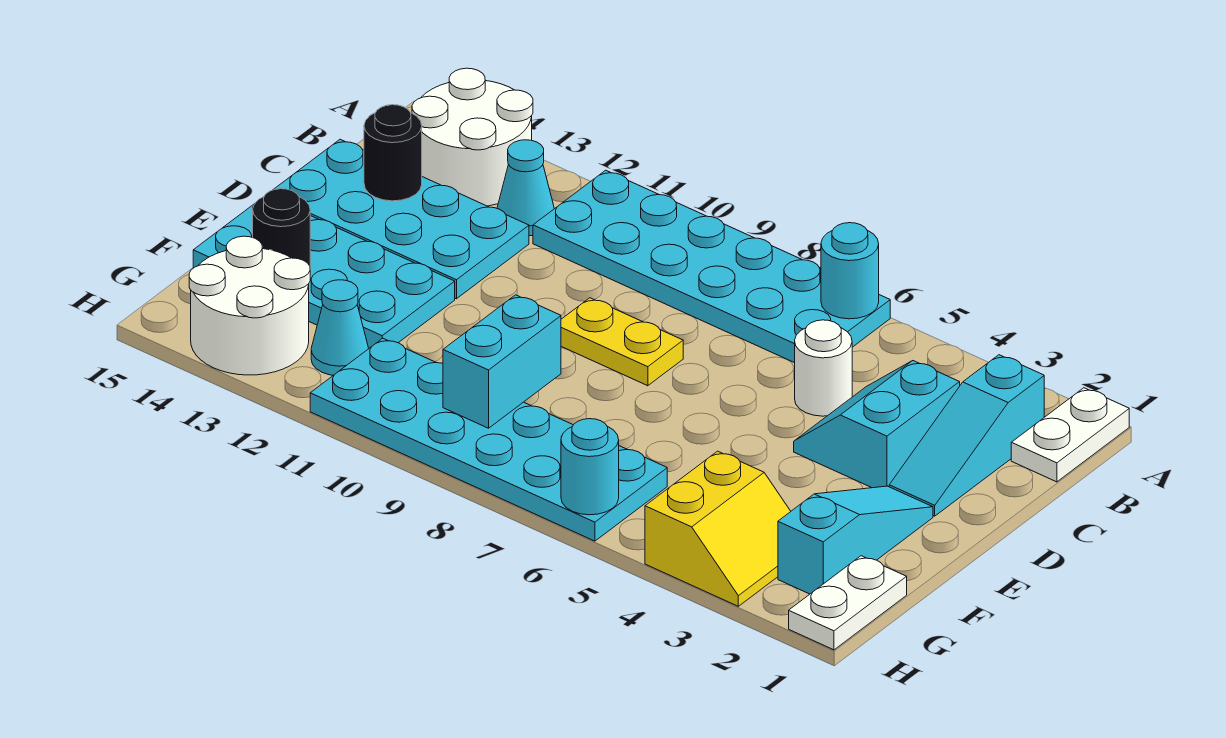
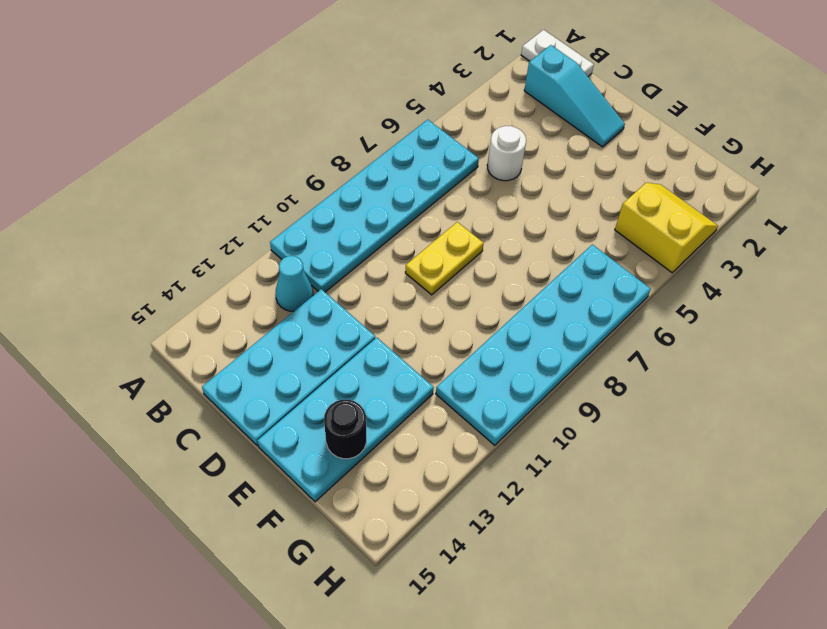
none -> white 2x2 round brick [412,68,533,206]
none -> cyan 2x2 slope [794,361,960,488]
none -> cyan 1x3 slope [778,486,933,594]

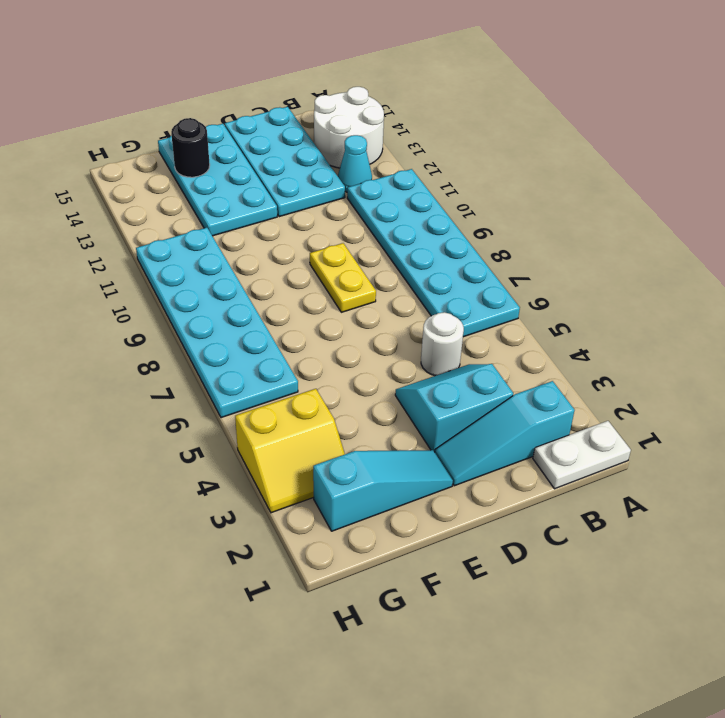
none -> white 1x2 plate [789,556,907,650]
none -> cyan 1x1 cone [311,280,369,375]
none -> white 2x2 round brick [189,236,310,375]

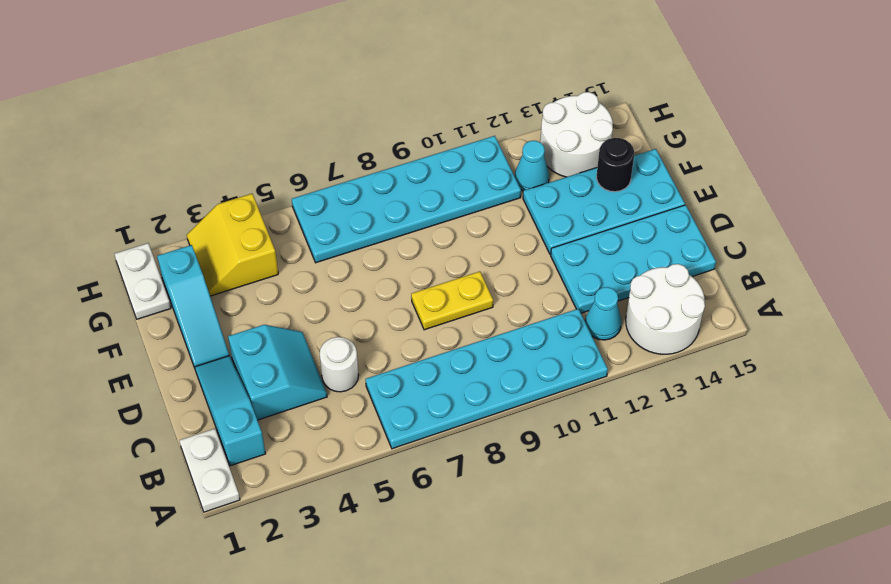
none -> cyan 1x1 round brick [821,223,879,319]
none -> black 1x1 round brick [364,105,422,201]
none -> cyan 1x2 brick [443,295,561,428]

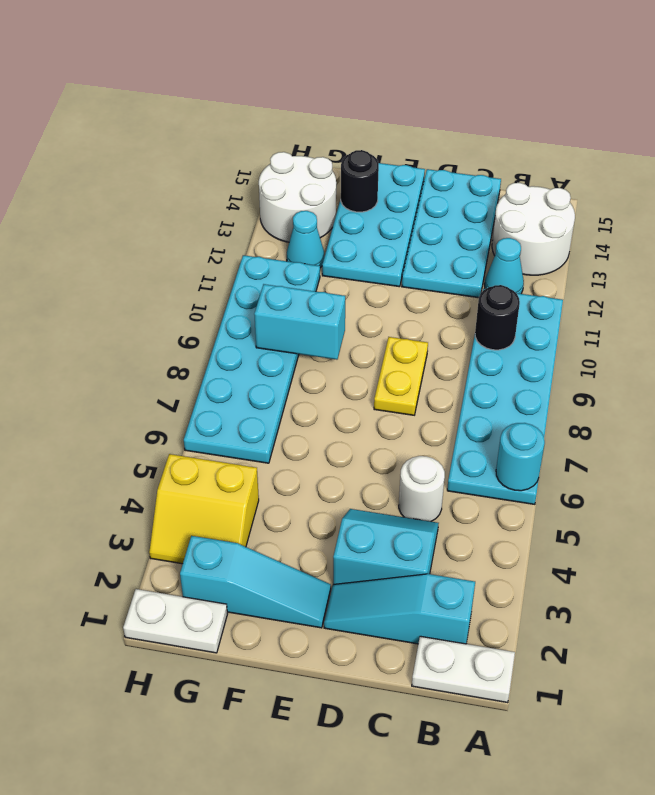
black 1x1 round brick [475,285,520,350] -> black 1x1 round brick moved to [364,105,422,201]
none -> cyan 1x1 round brick [561,419,619,515]

